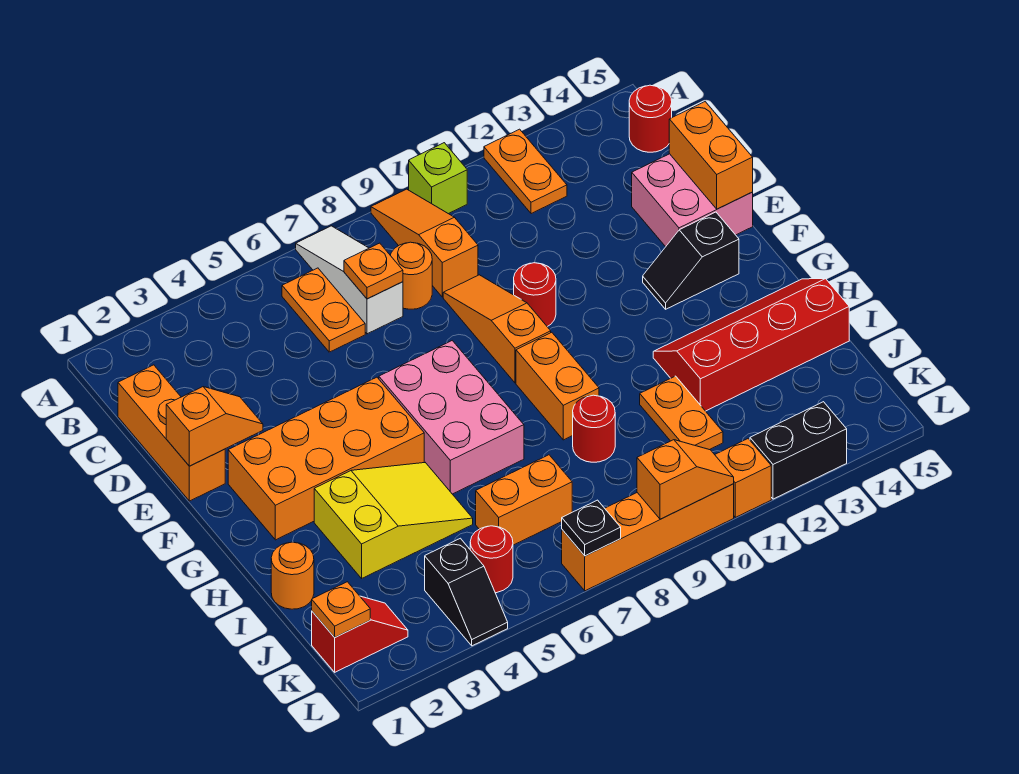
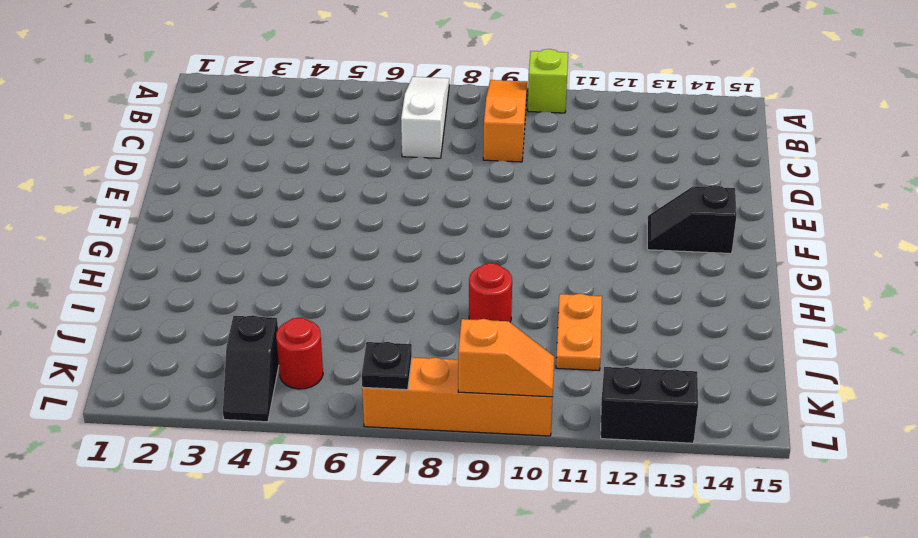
none -> orange 1x2 plate [484,129,567,214]
none -> orange 1x2 plate [282,268,365,352]
none -> red 1x1 round brick [629,85,672,152]
none -> orange 1x3 brick [118,365,225,501]

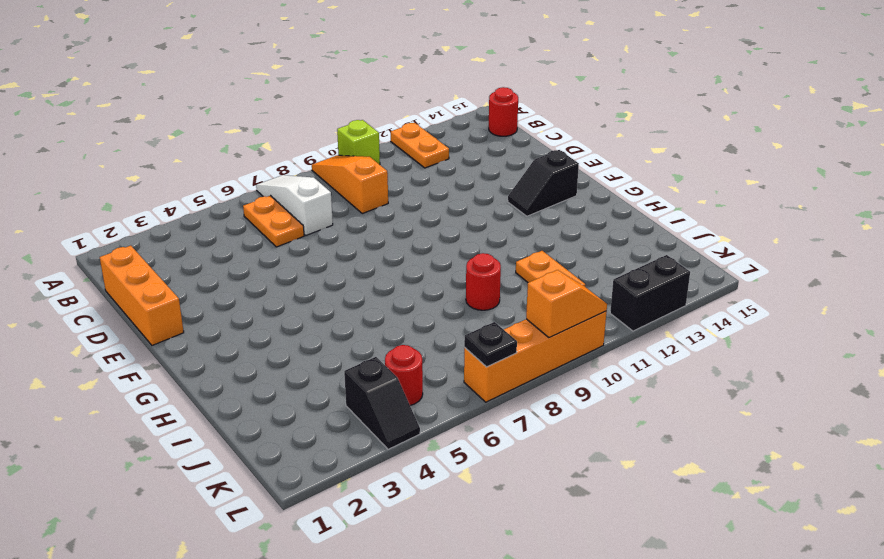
none -> orange 1x1 round brick [390,242,432,309]
none -> orange 1x3 slope [443,275,551,383]
none -> pink 2x2 brick [632,154,753,247]
none -> red 1x1 round brick [514,263,556,327]

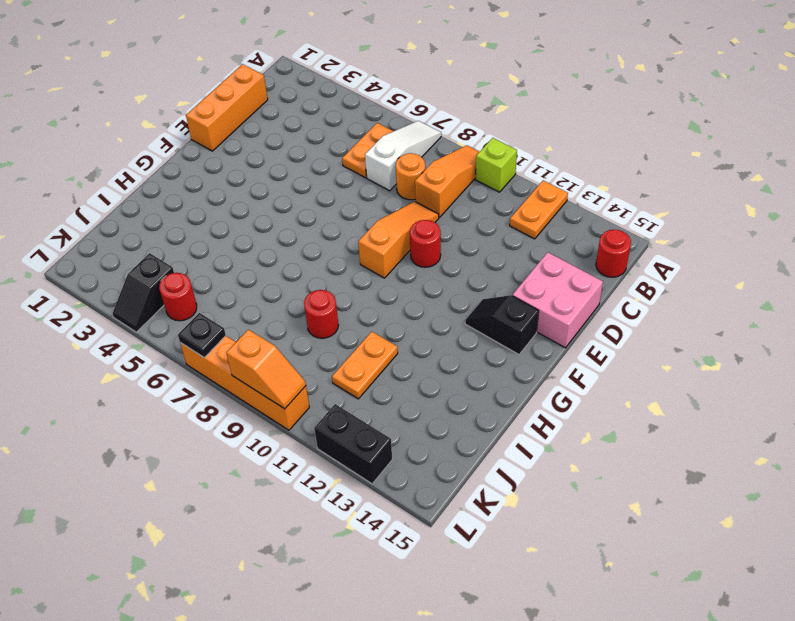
none -> orange 2x4 brick [228,377,424,540]
none -> pink 2x3 brick [379,341,524,494]
none -> orange 1x2 brick [516,332,599,440]
none -> yellow 2x3 slope [314,463,473,578]

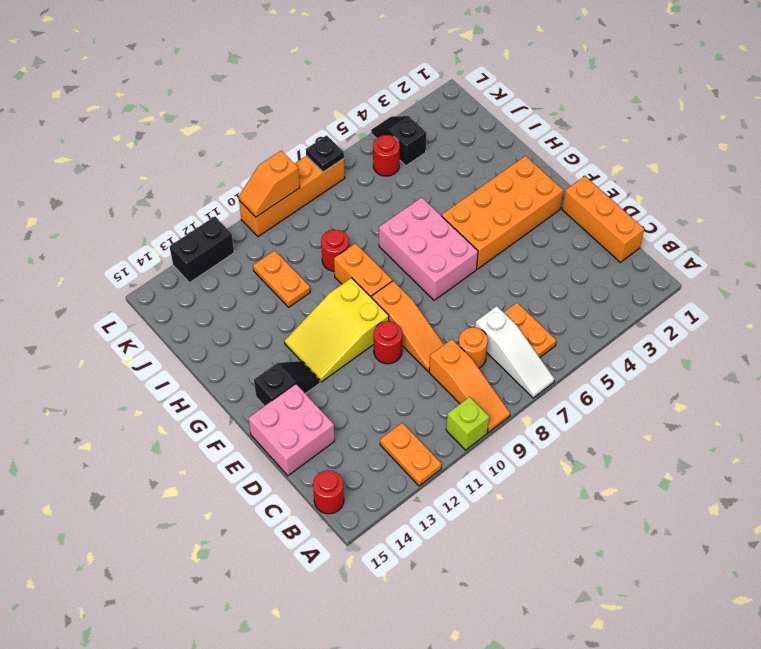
yellow 2x3 slope [285,278,389,382] -> yellow 2x3 slope moved to [314,463,473,578]
none -> red 2x4 slope [653,279,849,411]
none -> orange 1x1 round brick [271,542,314,609]
none -> orange 1x2 brick [476,455,572,545]
none -> red 1x2 slope [312,596,408,672]

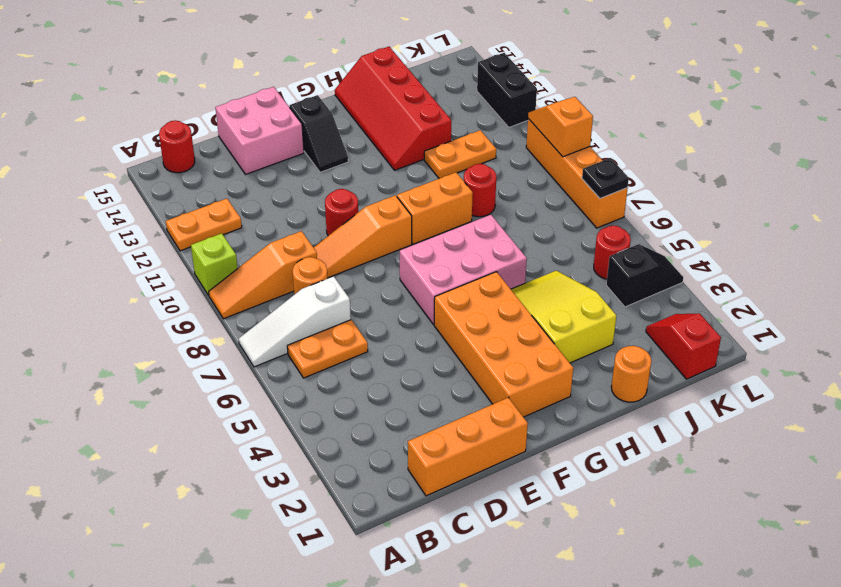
none -> orange 1x2 brick [476,455,572,545]
none -> orange 1x1 brick [715,439,771,517]
none -> orange 1x1 plate [344,243,403,299]
none -> orange 1x2 brick [669,102,753,209]

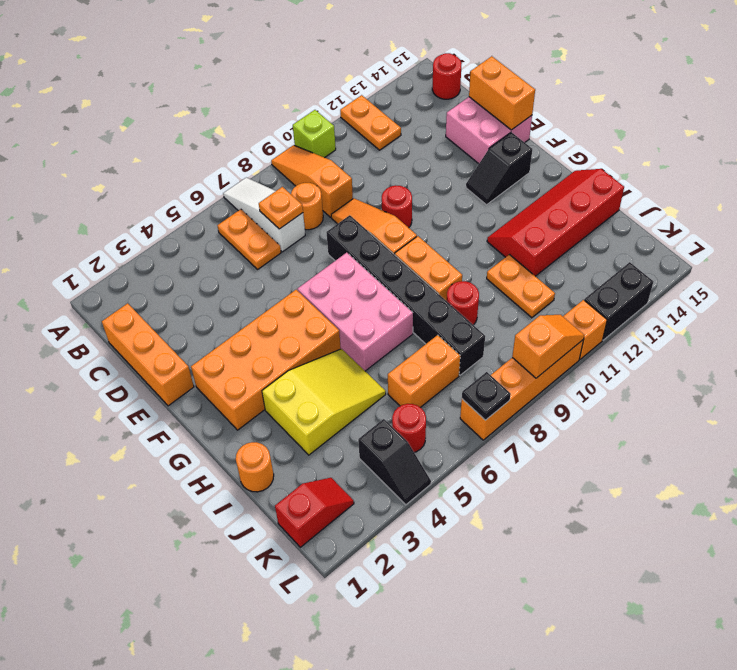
black 1x6 brick [326,215,485,375] -> none
none -> orange 1x2 slope [166,387,263,466]
none -> orange 1x1 plate [312,582,370,637]

